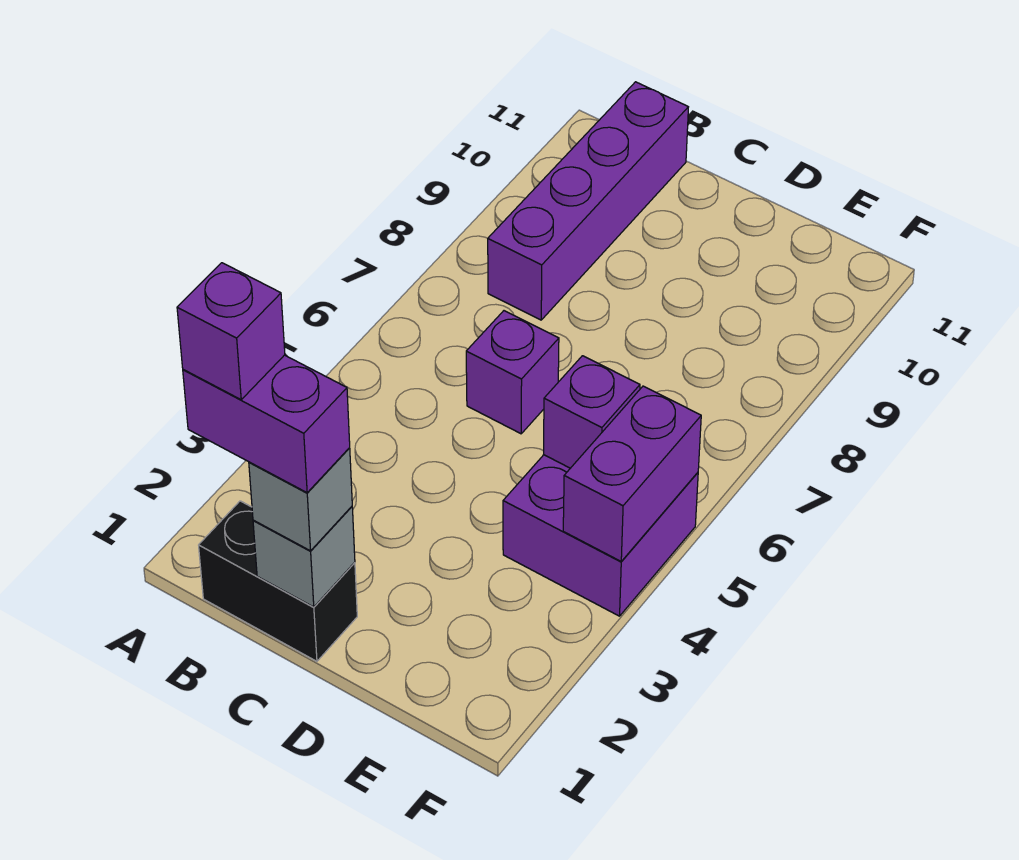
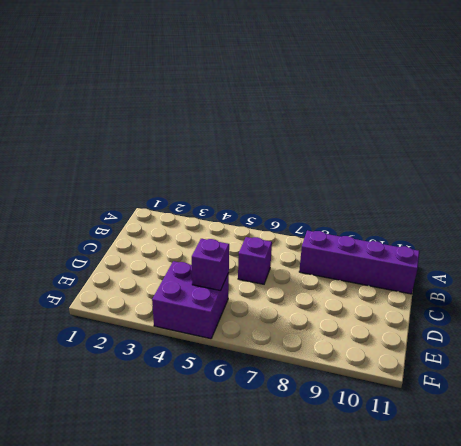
none -> black 1x2 brick [199,501,357,661]
none -> grey 1x1 brick [253,507,355,607]

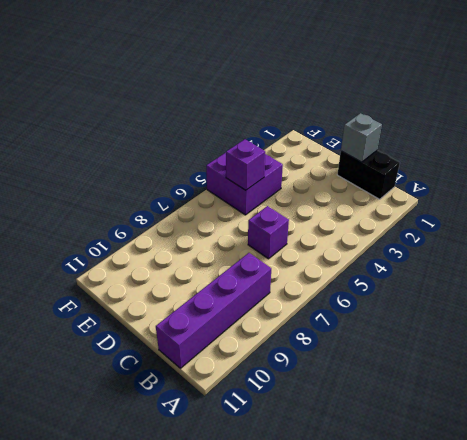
none -> purple 1x2 brick [563,386,701,561]
none -> grey 1x1 brick [249,448,352,551]

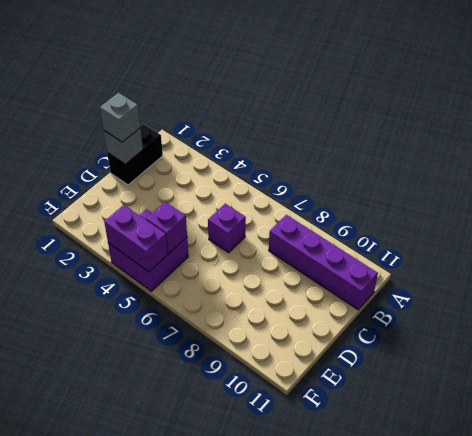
none -> purple 1x2 brick [183,355,350,493]
none -> purple 1x1 brick [177,263,285,400]

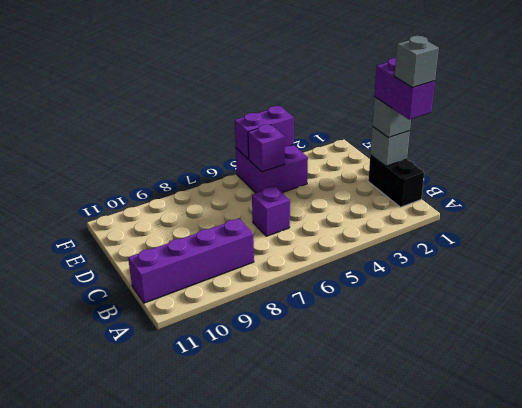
grey 1x1 brick [395,36,439,88] -> purple 1x1 brick [177,263,285,400]

